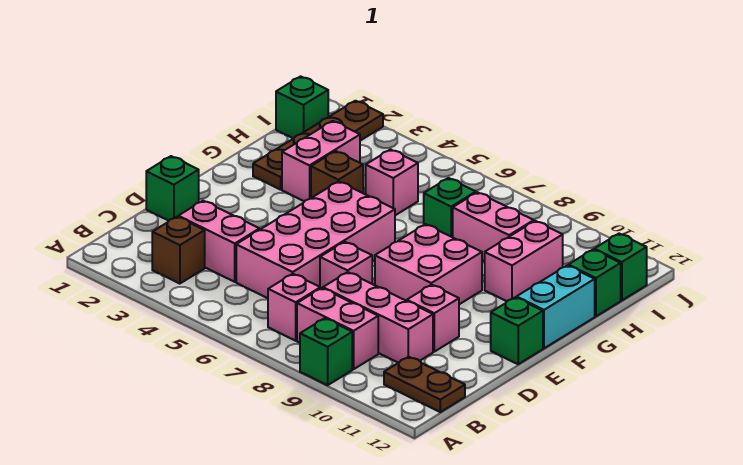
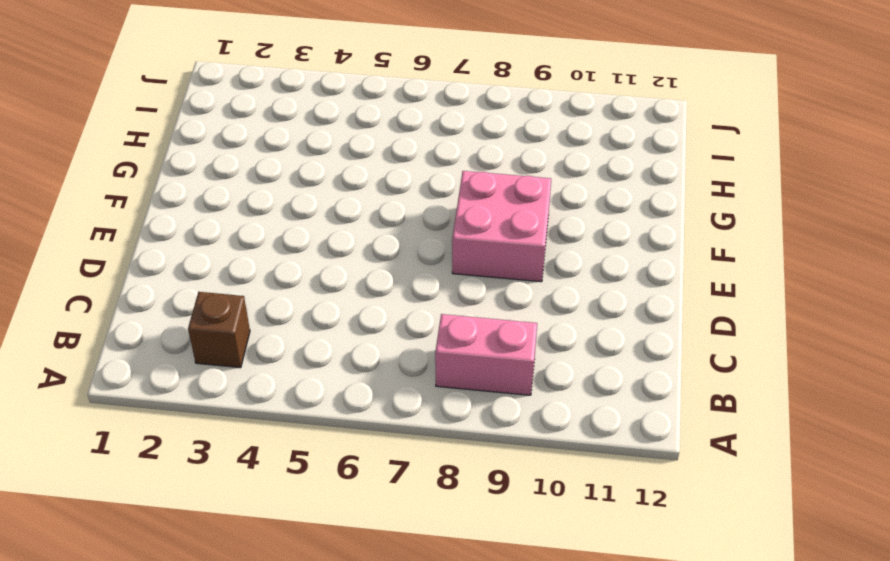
none -> green 1x1 brick [300,318,352,385]
none -> pink 1x1 brick [268,274,320,341]
none -> brown 1x2 plate [384,357,465,412]

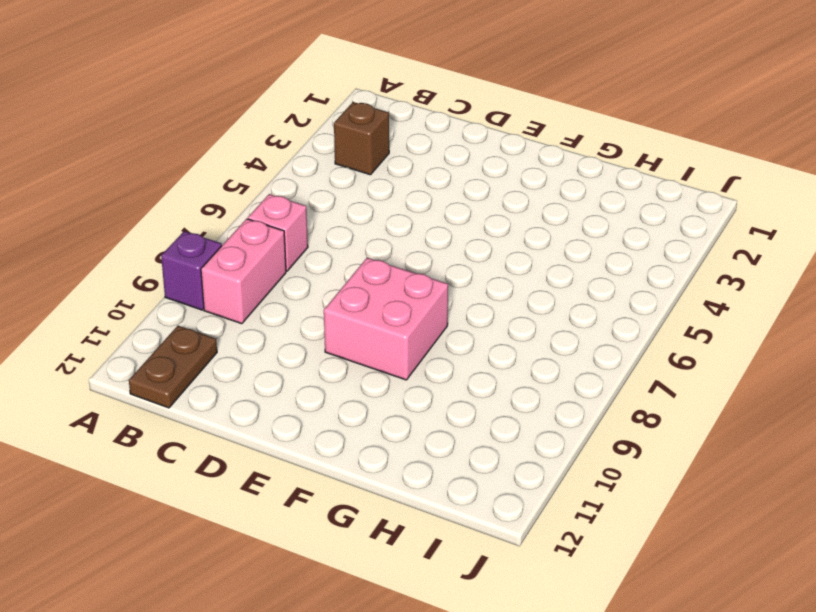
purple 1x1 brick [161,231,222,310] -> green 1x1 brick [300,318,352,385]
none -> pink 1x2 brick [178,201,259,282]
none -> pink 2x4 brick [236,181,395,298]
none -> pink 1x3 brick [323,272,433,363]

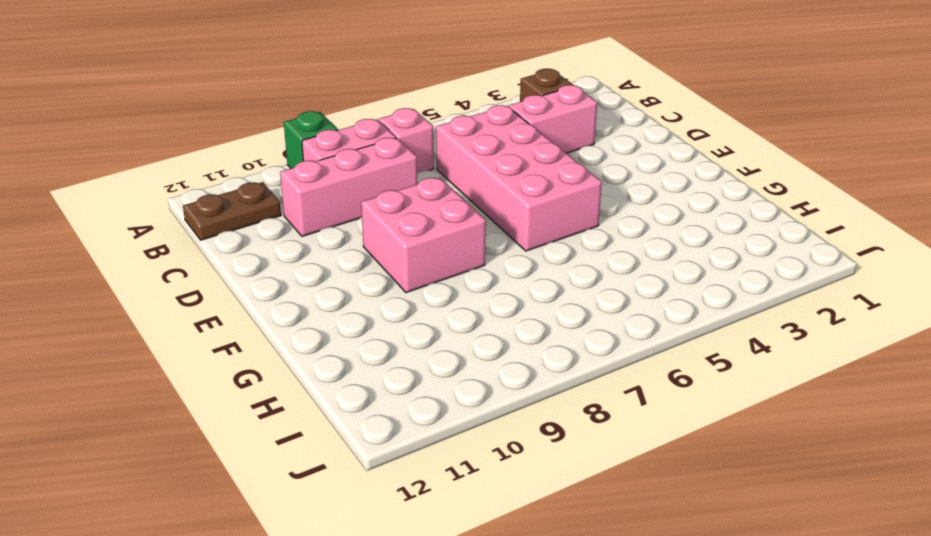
none -> green 1x1 brick [146,156,199,221]
none -> pink 1x1 brick [320,242,372,289]
none -> pink 1x1 brick [407,285,459,352]

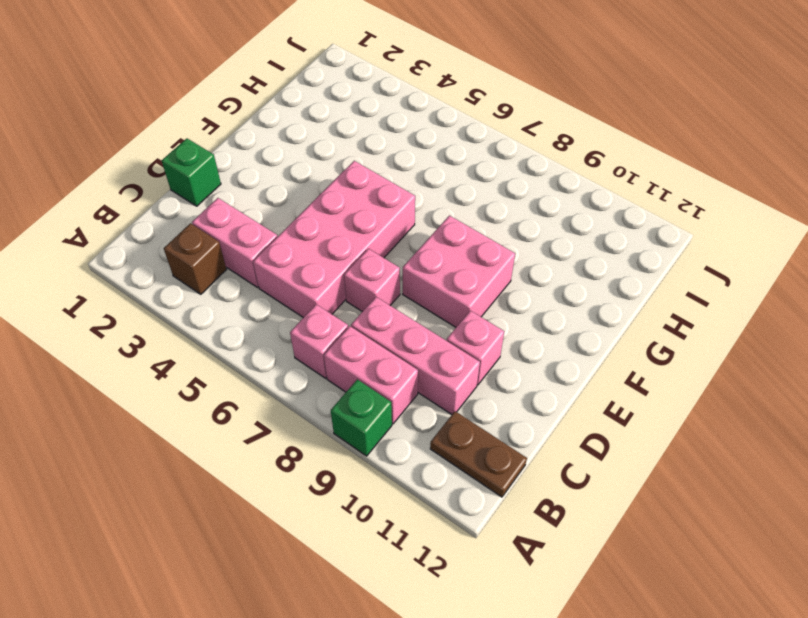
none -> green 1x1 brick [491,297,543,364]
none -> cyan 1x2 brick [517,265,595,348]
none -> brown 1x4 plate [253,101,383,190]

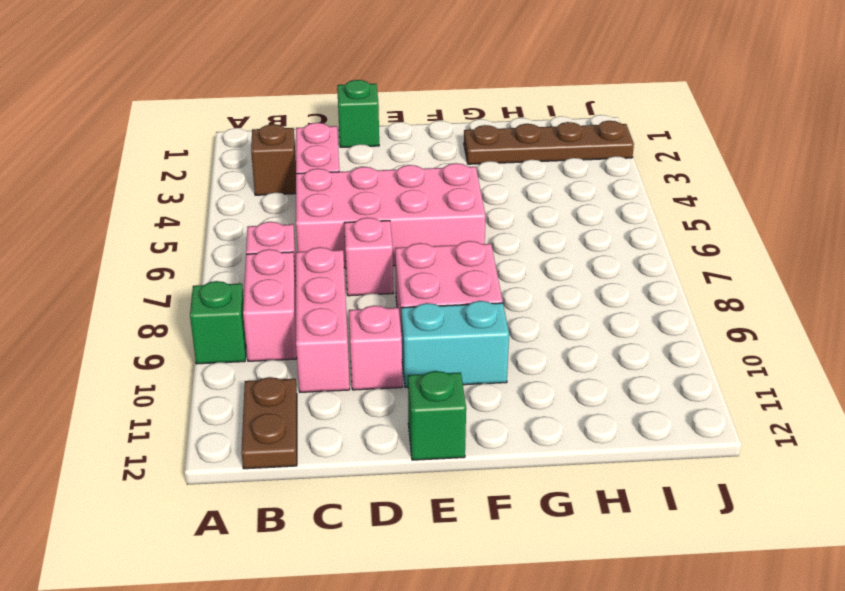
cyan 1x2 brick [401,301,509,387] -> cyan 1x2 brick moved to [517,265,595,348]
none -> pink 1x2 brick [282,121,360,201]
none -> brown 1x1 brick [311,151,363,198]
none -> pink 1x2 brick [485,221,563,301]

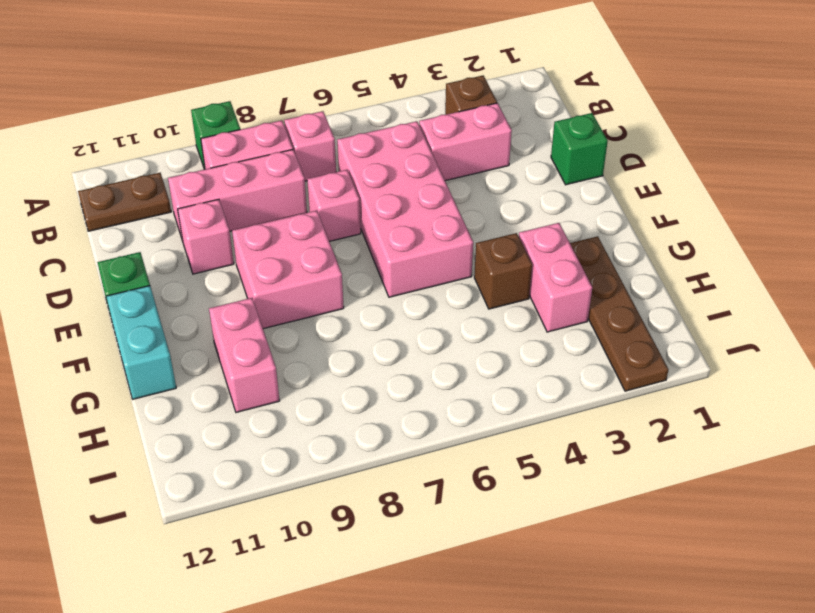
none -> pink 1x1 brick [366,150,418,215]
none -> green 1x1 brick [424,178,476,237]
none -> pink 1x2 brick [453,192,534,262]

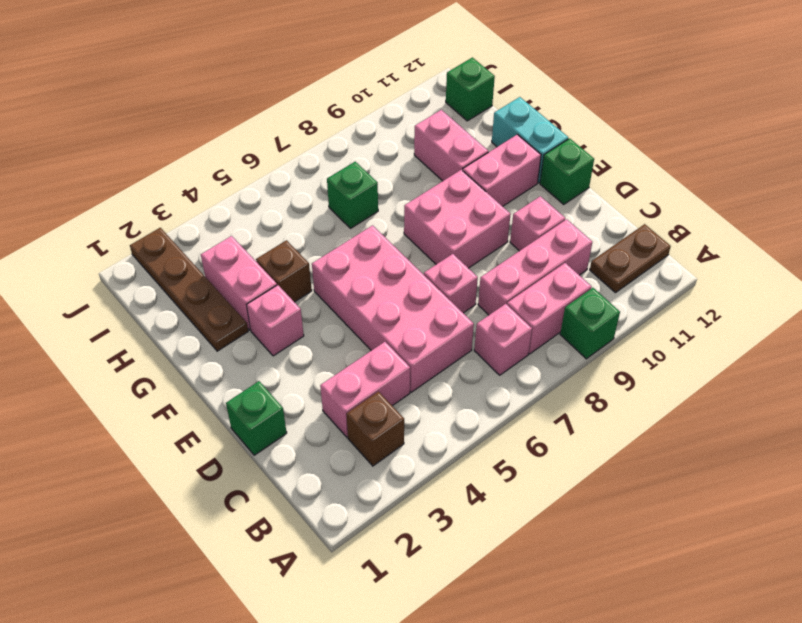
pink 1x1 brick [247,285,304,356] -> pink 1x1 brick moved to [366,150,418,215]
pink 1x2 brick [463,134,541,206] -> pink 1x2 brick moved to [453,192,534,262]
none -> green 1x1 brick [568,250,621,316]
none -> green 1x1 brick [276,76,328,139]

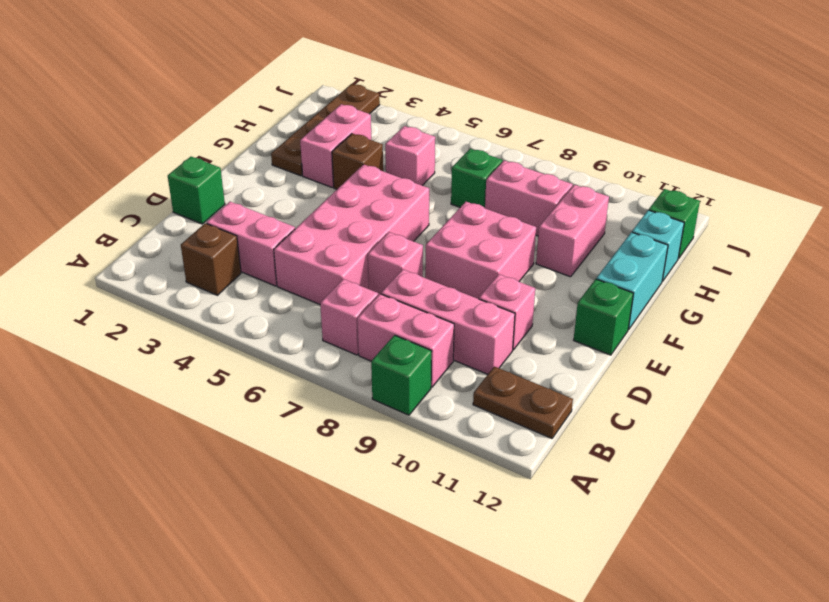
cyan 1x1 brick [632,210,684,281] -> green 1x1 brick [568,250,621,316]
none -> green 1x1 brick [276,76,328,139]

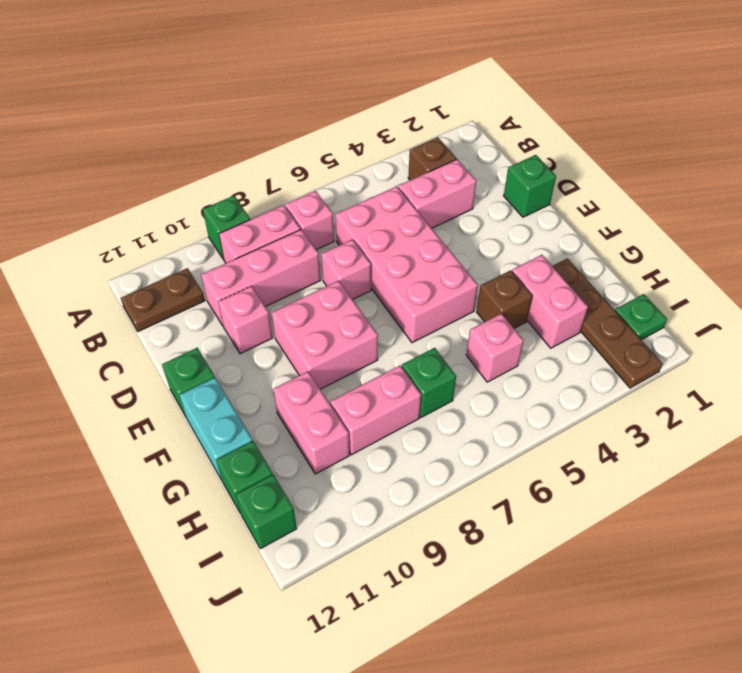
green 1x1 plate [615,294,667,340] -> green 1x1 brick [276,76,328,139]

